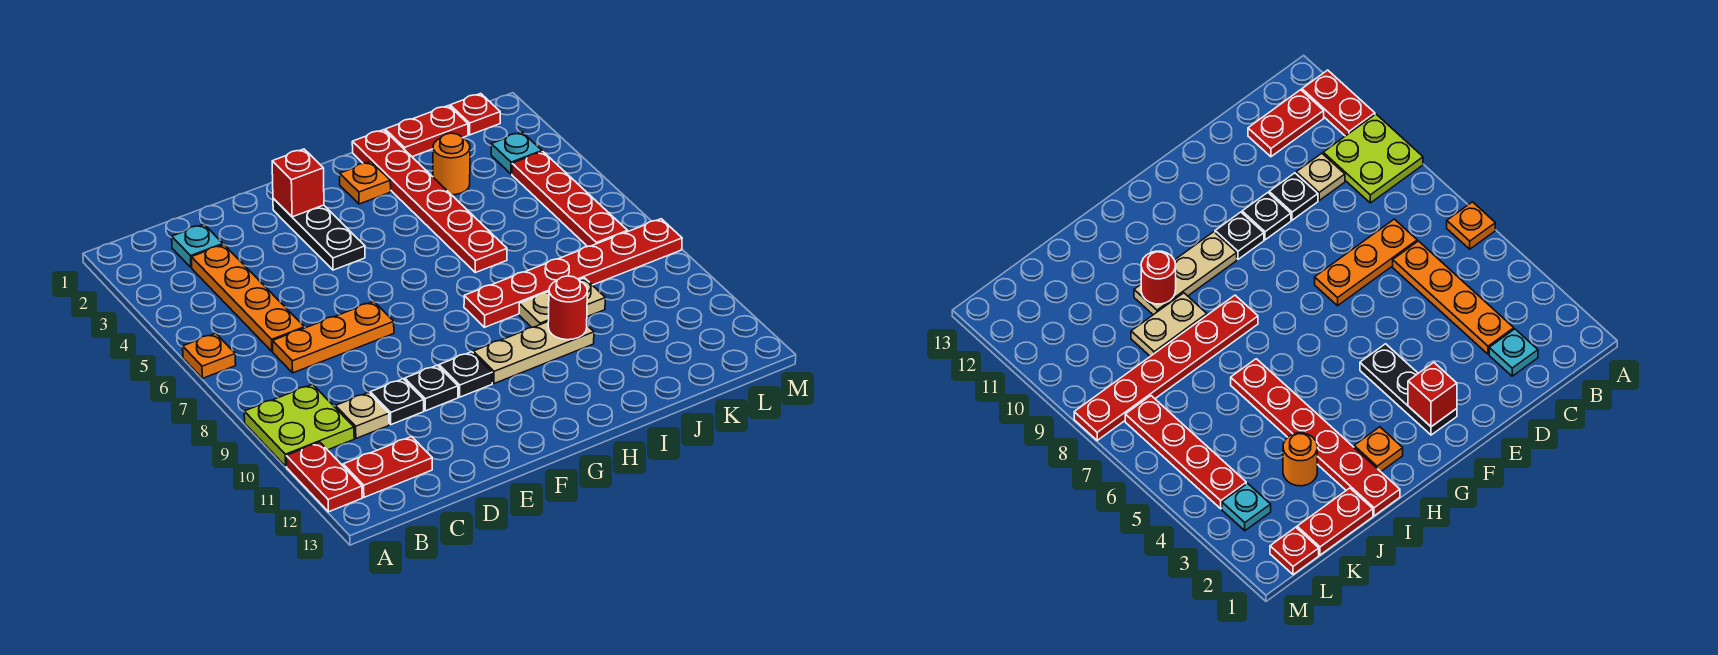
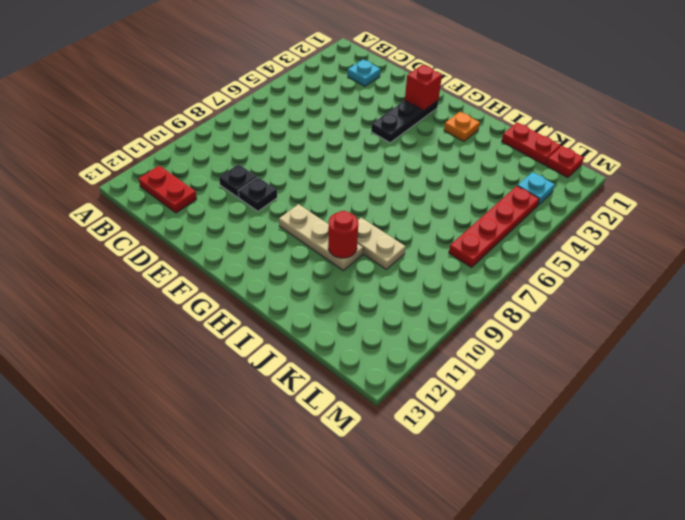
none -> orange 1x1 plate [183,333,236,378]
none -> lime 2x2 plate [244,384,354,466]
none -> red 1x2 plate [286,442,362,512]

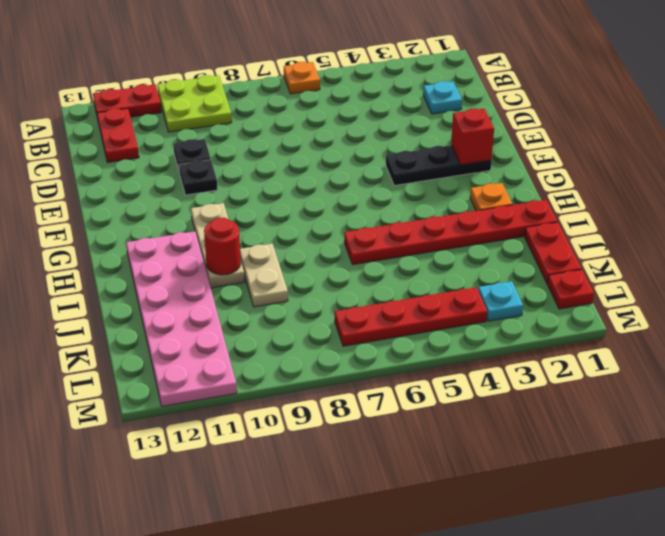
pink 2x6 plate [126,231,237,406] -> none
none -> orange 1x4 plate [191,244,304,351]
none -> orange 1x3 plate [273,301,394,373]
none -> tan 1x1 plate [335,392,389,438]

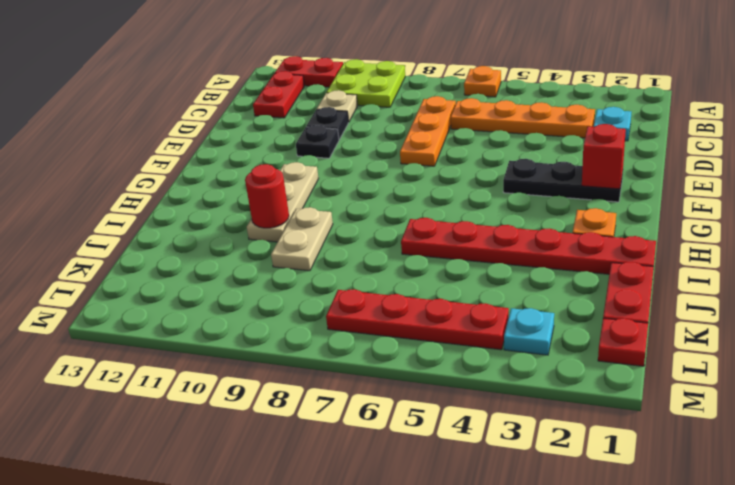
none -> black 1x1 plate [439,352,492,397]
none -> red 1x6 plate [464,219,682,327]
none -> orange 1x1 round brick [433,133,470,195]

